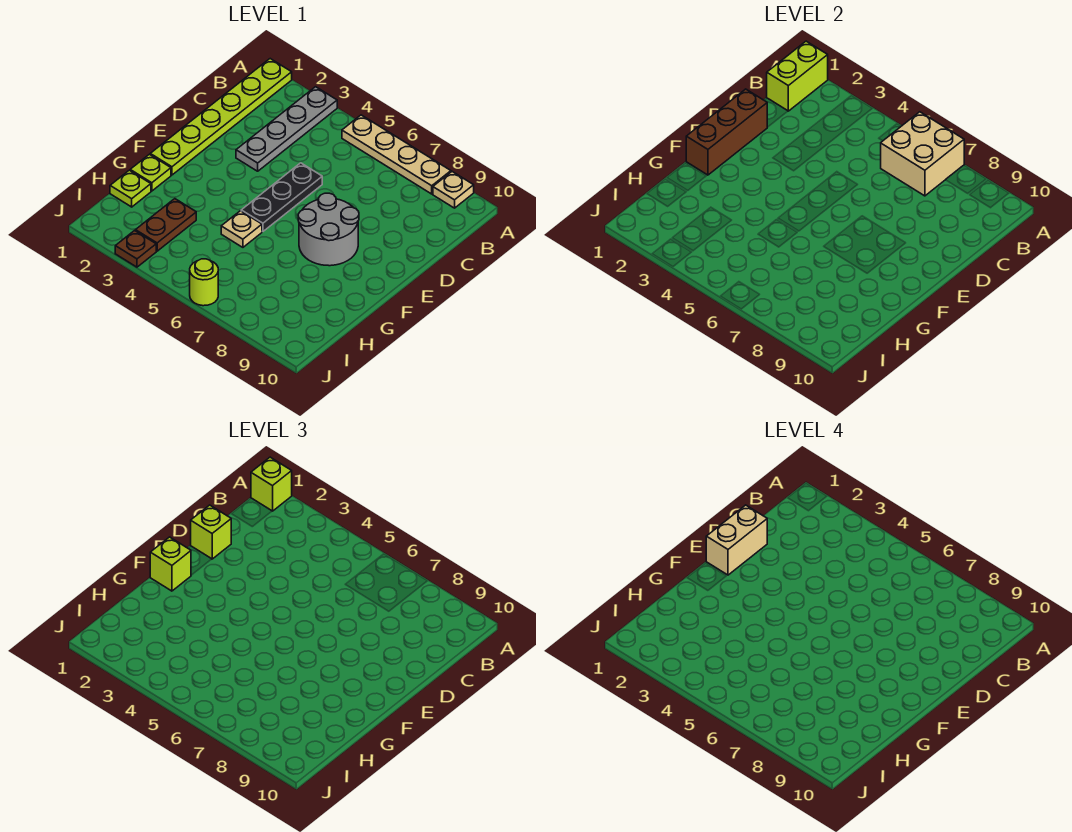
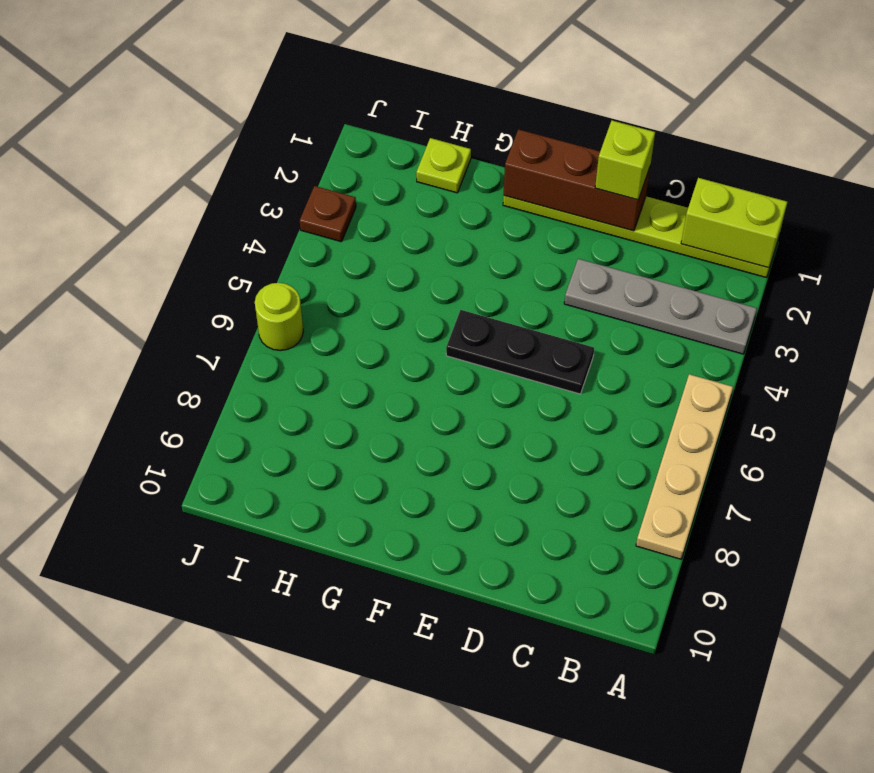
none -> tan 1x1 plate [433,172,474,208]
none -> grey 2x2 round brick [298,193,359,266]
none -> lime 1x1 plate [130,154,171,191]

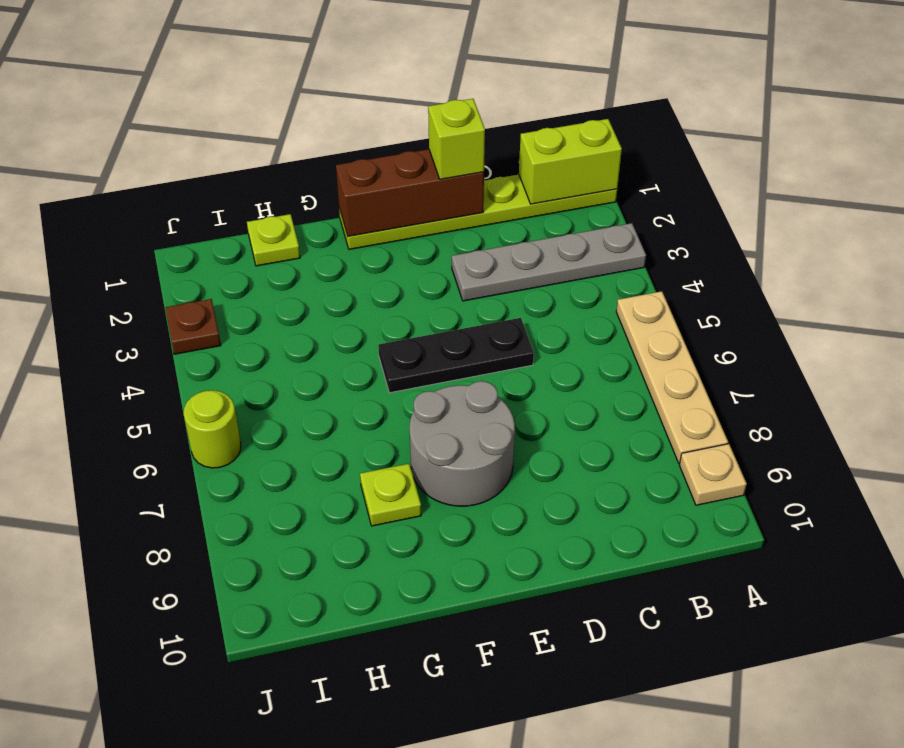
lime 1x1 plate [360,464,421,526] -> lime 1x1 plate moved to [130,154,171,191]
none -> tan 1x1 plate [221,211,262,247]
none -> brown 1x2 plate [136,199,196,251]
none -> tan 2x2 brick [881,112,964,196]

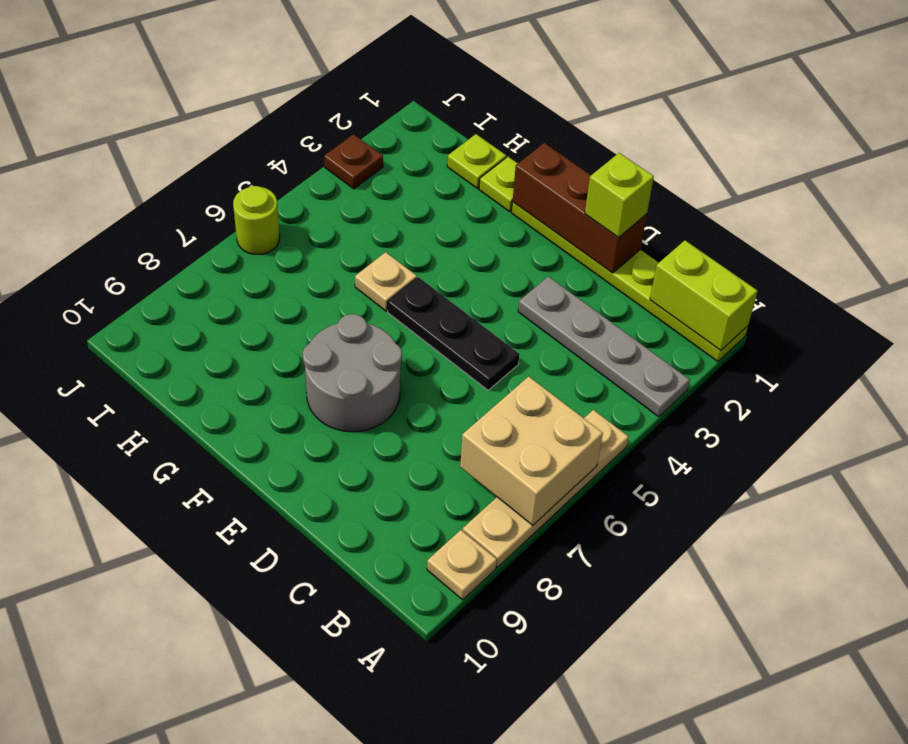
none -> brown 1x2 plate [136,199,196,251]
none -> lime 1x1 brick [251,457,292,511]
none -> lime 1x1 brick [150,537,191,591]

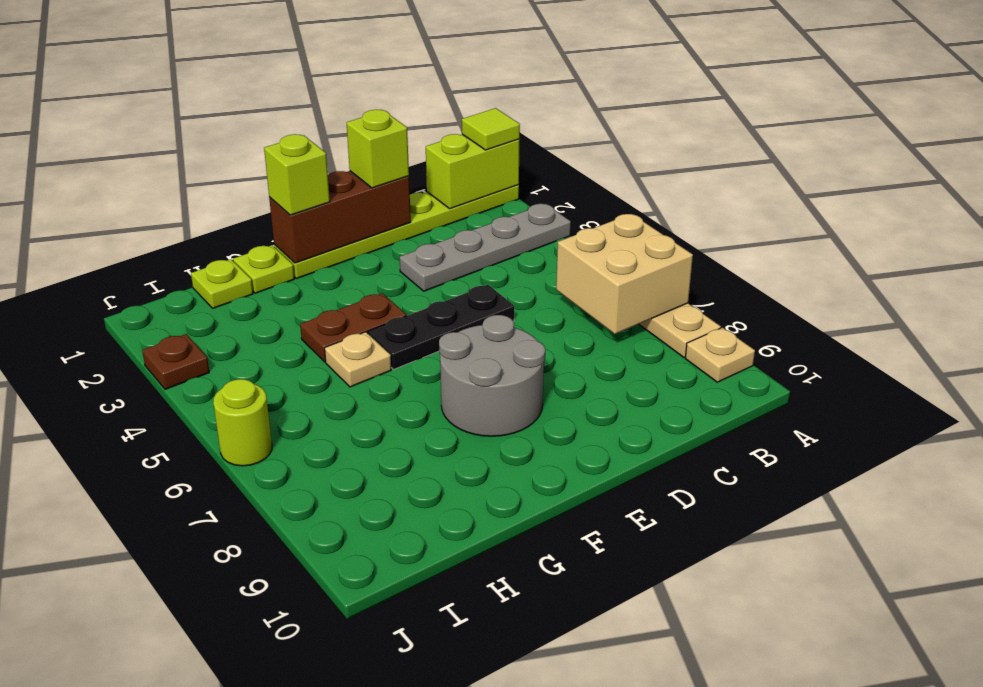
lime 1x1 tile [462,108,520,150] -> lime 1x1 brick [251,457,292,511]
brown 1x2 plate [300,293,407,362] -> brown 1x2 plate moved to [136,199,196,251]
none -> tan 1x2 brick [706,505,767,575]

